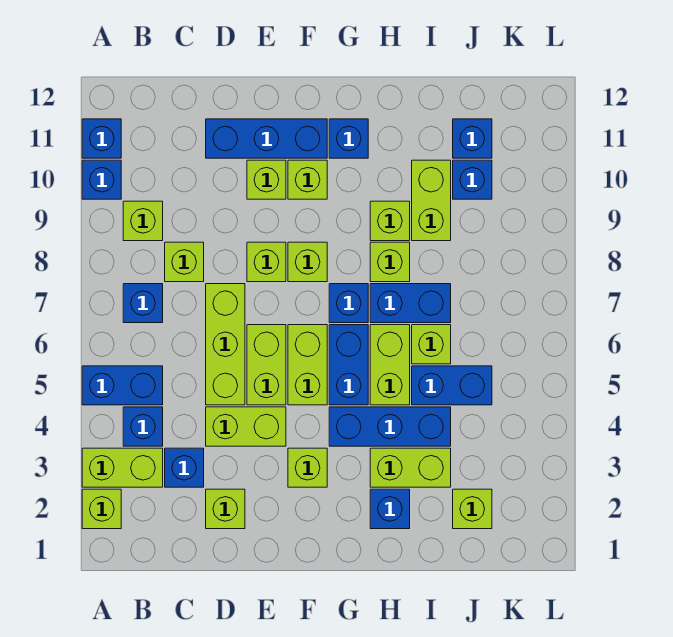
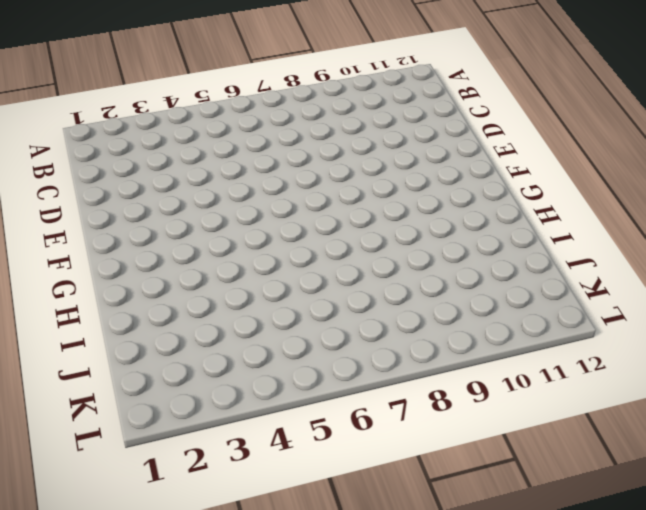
none -> lime 1x1 brick [82,489,121,529]
none -> lime 1x2 brick [82,448,163,487]
none -> blue 1x2 brick [82,366,163,405]
none -> blue 1x1 brick [82,160,121,199]

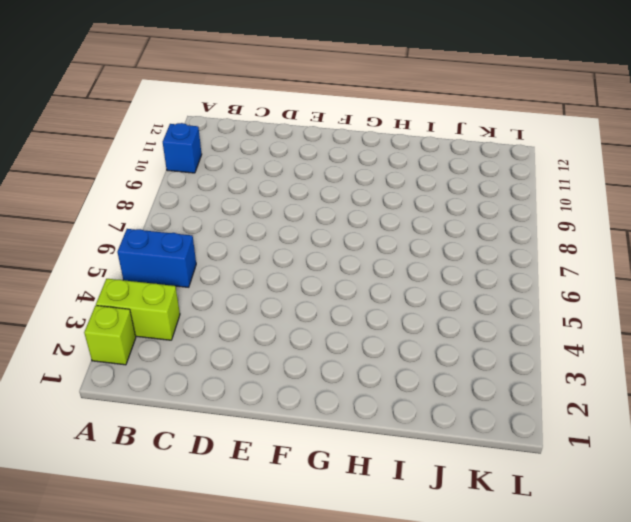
none -> blue 1x1 brick [82,119,121,158]
none -> blue 1x1 brick [123,407,163,446]
none -> blue 1x1 brick [123,284,163,323]
none -> lime 1x1 brick [123,201,163,241]

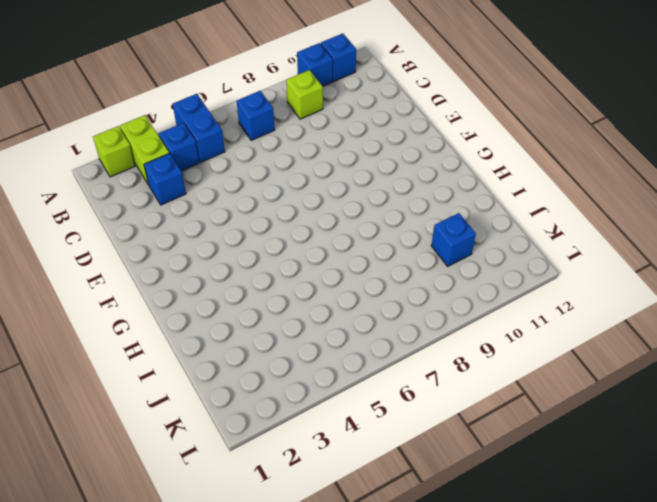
none -> lime 1x1 brick [165,242,204,282]
none -> lime 1x1 brick [206,489,245,529]
none -> lime 1x2 brick [206,407,286,446]
none -> lime 1x3 brick [206,284,245,405]

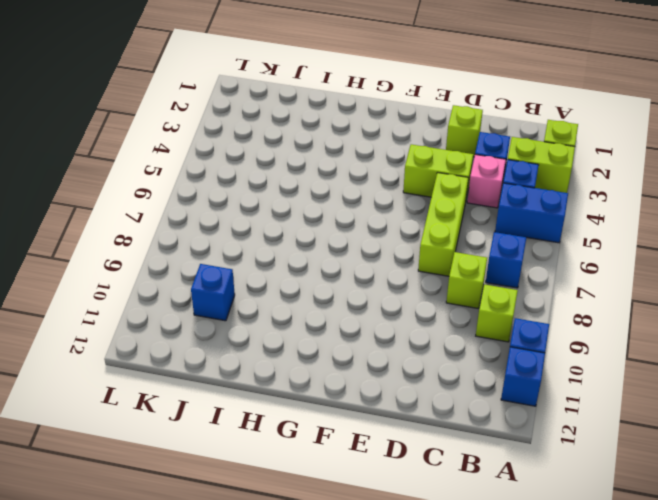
pink 1x1 brick [467,154,506,208] -> none
none -> blue 1x3 brick [206,119,327,158]
none -> lime 1x2 brick [247,325,286,405]
none -> lime 1x1 brick [247,242,286,282]
none -> lime 1x1 brick [247,160,286,199]

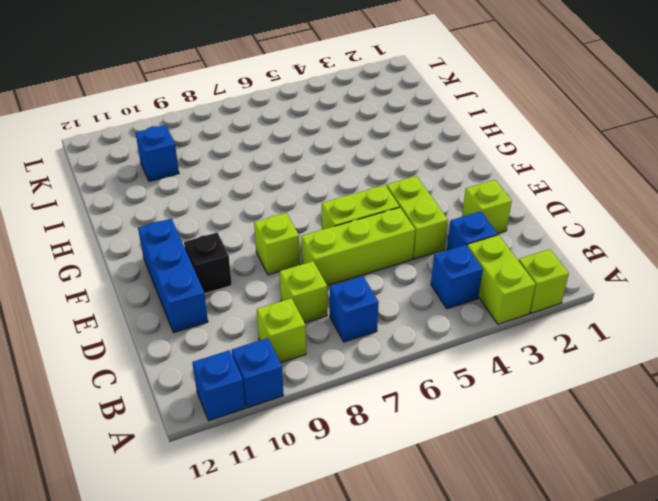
black 1x1 brick [184,232,232,294] -> lime 1x1 brick [247,160,286,199]
none -> blue 1x2 brick [82,366,163,405]
none -> lime 1x1 brick [288,448,327,487]
none -> lime 1x2 brick [288,325,327,405]
none -> lime 1x1 brick [288,242,327,282]

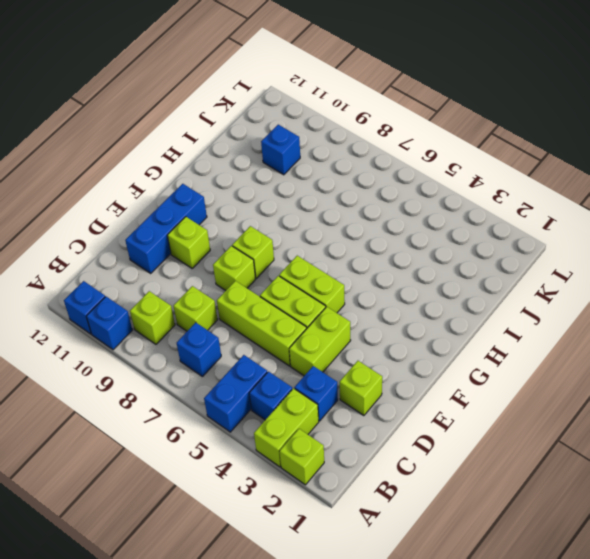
none -> lime 1x1 brick [288,448,327,487]
none -> lime 1x1 brick [288,160,327,199]
none -> blue 1x3 brick [329,407,451,446]
none -> blue 1x2 brick [329,325,368,405]

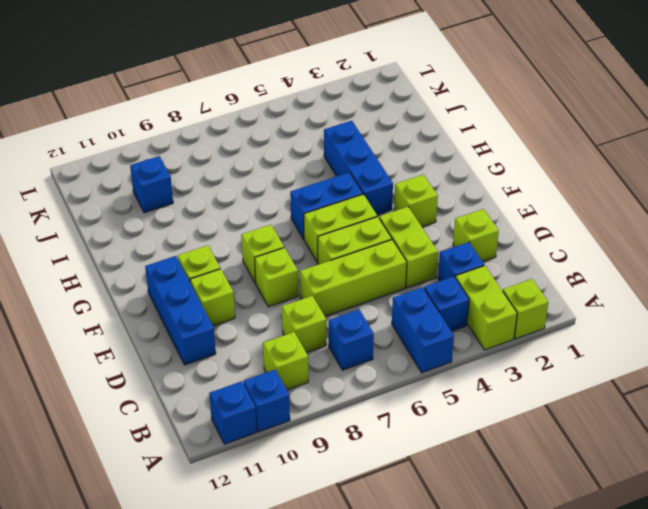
none -> blue 1x1 brick [329,284,368,323]
none -> blue 1x1 brick [329,119,368,158]
none -> blue 1x1 brick [370,489,410,529]
none -> lime 1x2 brick [370,448,451,487]

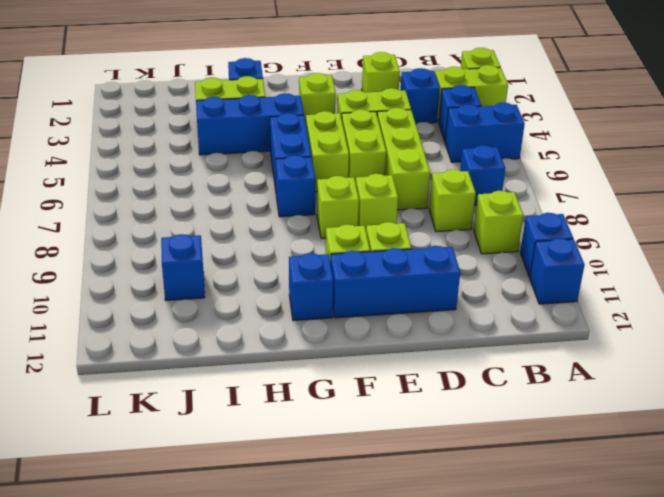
none -> lime 1x2 brick [370,325,410,405]
none -> blue 1x2 brick [370,284,451,323]
none -> lime 1x1 brick [370,242,410,282]
none -> lime 1x1 brick [370,201,410,241]

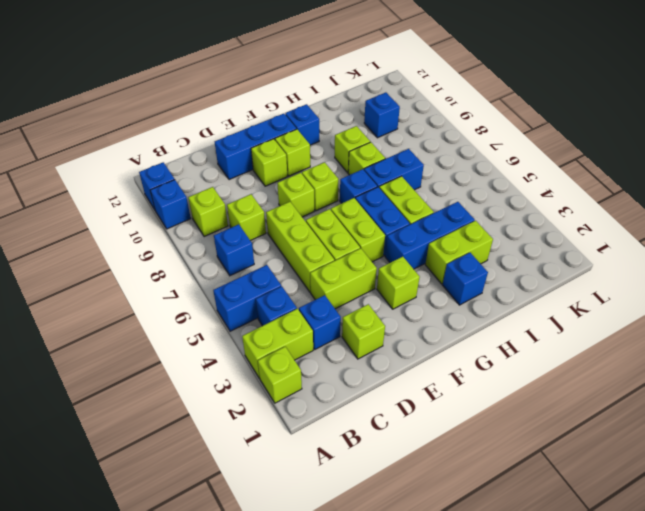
none -> blue 1x2 brick [412,366,492,405]
none -> lime 1x1 brick [412,325,451,364]
none -> lime 1x2 brick [412,160,451,241]
none -> lime 1x1 brick [453,489,492,529]

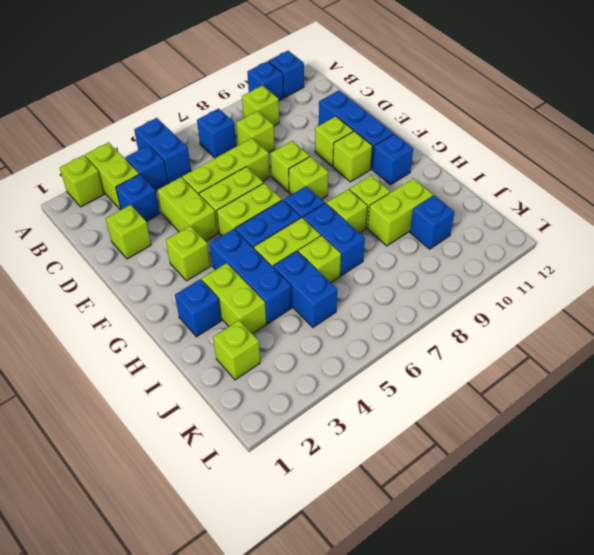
none -> blue 1x1 brick [453,119,492,158]

